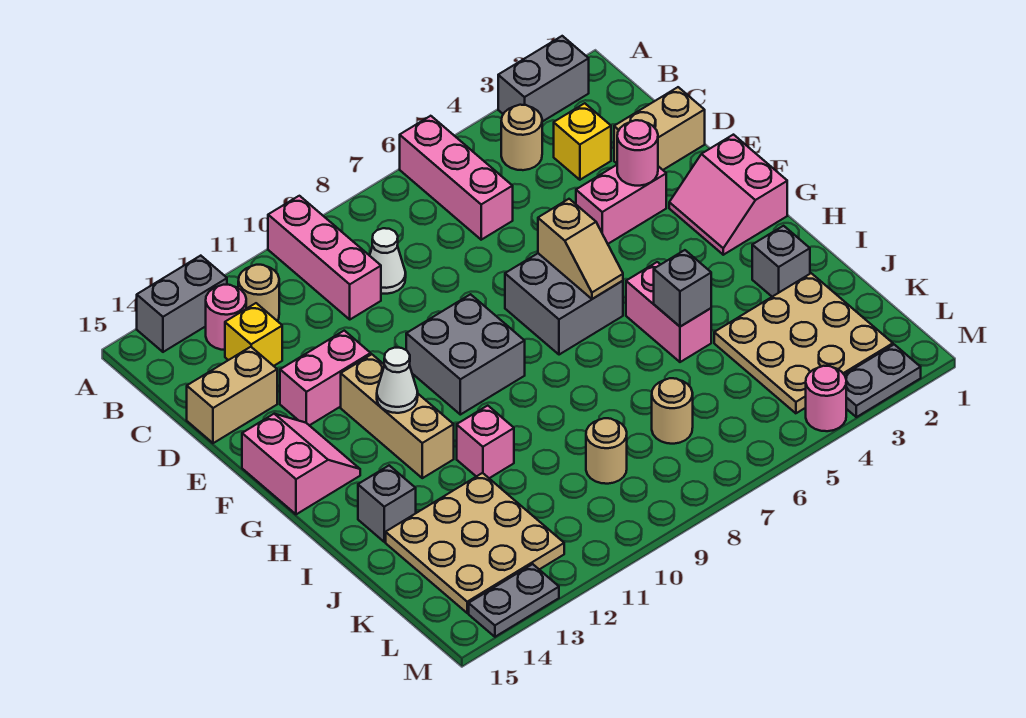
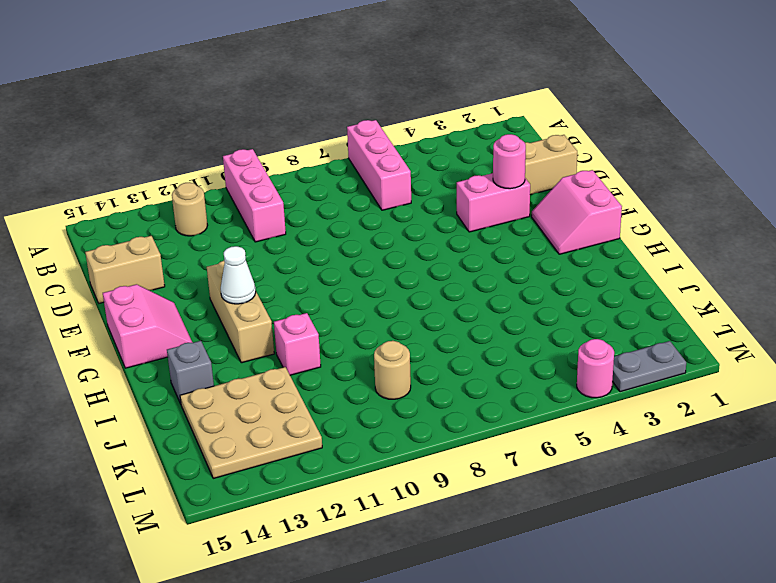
none -> grey 1x2 brick [498,36,589,122]
none -> grey 1x2 brick [137,256,227,352]
none -> tan 1x1 round brick [501,105,542,170]
none -> pink 1x1 round brick [206,285,246,350]

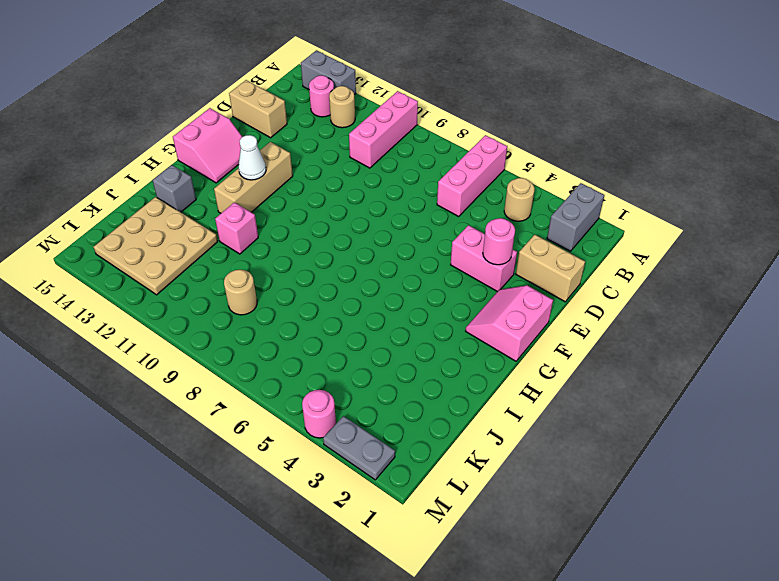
grey 1x2 brick [547,183,604,251] -> grey 1x2 brick turned to [498,36,589,122]
none -> yellow 1x1 brick [554,103,611,180]
none -> white 1x1 cone [370,228,406,294]
none -> yellow 1x1 brick [225,303,282,366]
none -> pink 1x2 brick [280,331,371,425]

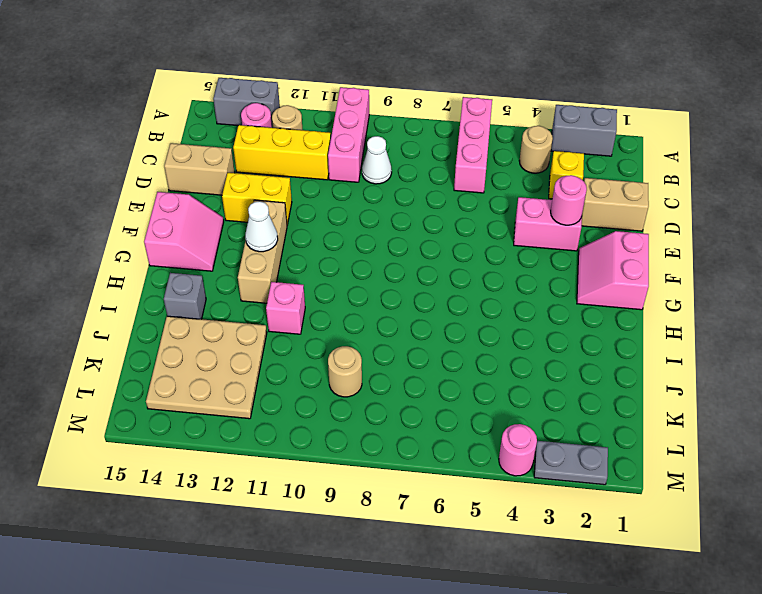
yellow 1x3 brick [233,125,331,180] -> yellow 1x1 brick [225,303,282,366]
yellow 1x2 brick [222,173,292,225] -> pink 1x2 brick [280,331,371,425]
none -> grey 2x2 brick [505,253,623,355]
none -> grey 2x2 brick [406,294,525,415]
none -> pink 1x2 brick [626,262,711,362]
none -> grey 1x1 brick [752,226,810,297]

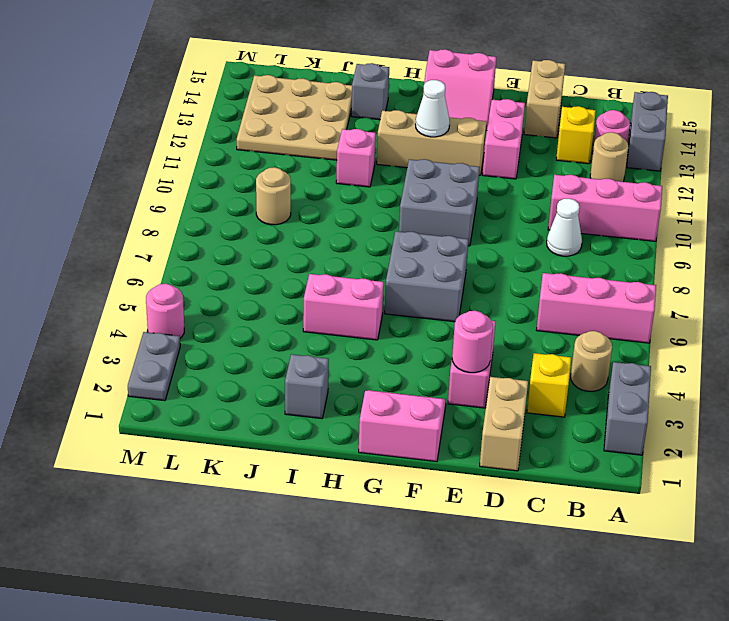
none -> tan 3x3 plate [714,273,893,413]
none -> tan 1x1 round brick [652,378,693,444]
none -> grey 1x2 plate [469,564,559,637]
none -> tan 1x2 slope [538,199,623,299]

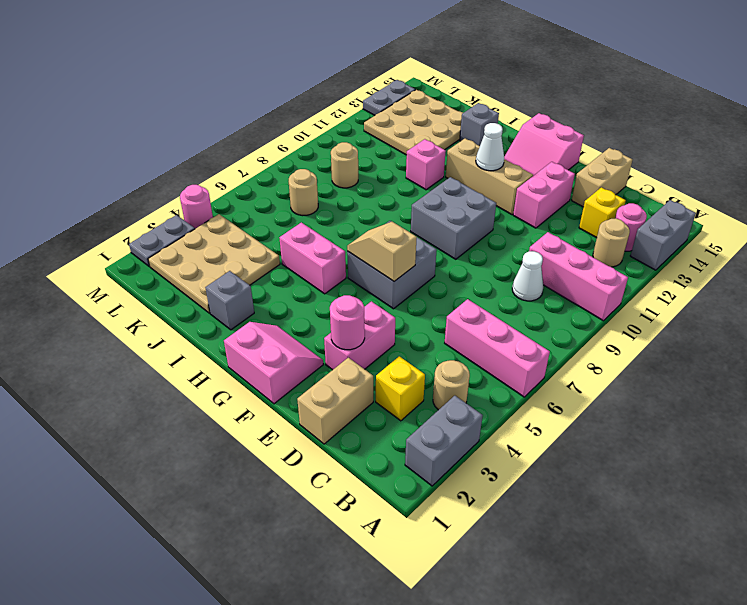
none -> grey 1x1 brick [654,250,711,327]

